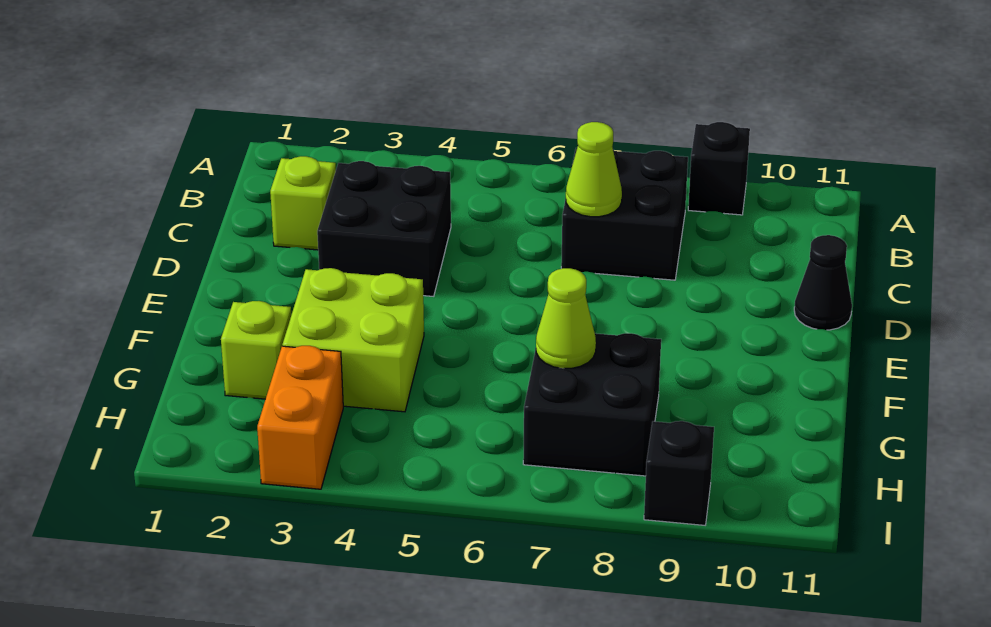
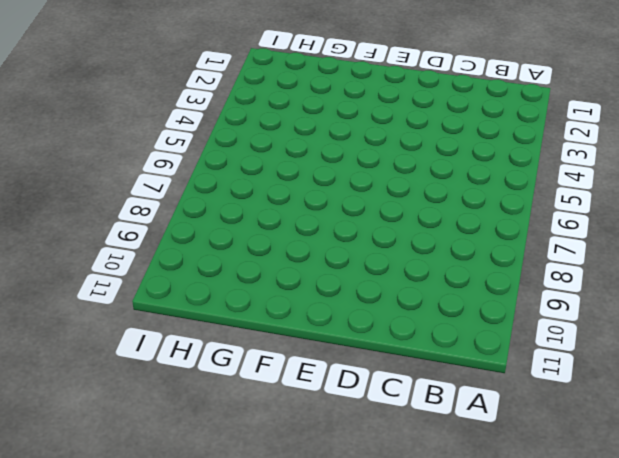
none -> black 1x1 brick [688,122,750,215]
none -> black 2x2 brick [561,148,688,280]
none -> lime 1x1 brick [270,156,336,250]

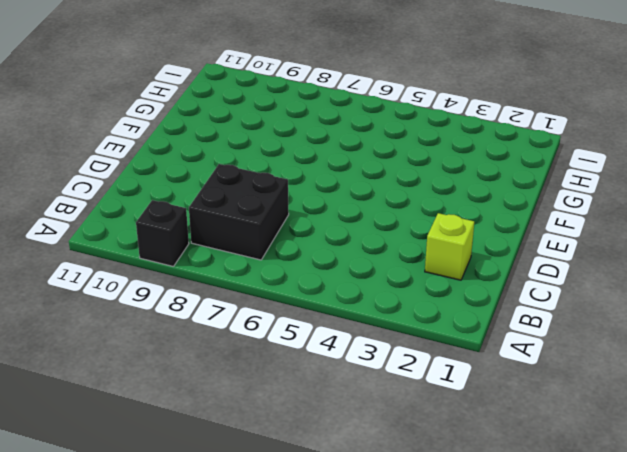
none -> black 2x2 brick [317,161,451,296]
none -> black 1x1 cone [794,235,852,330]
none -> lime 2x2 brick [282,268,424,412]

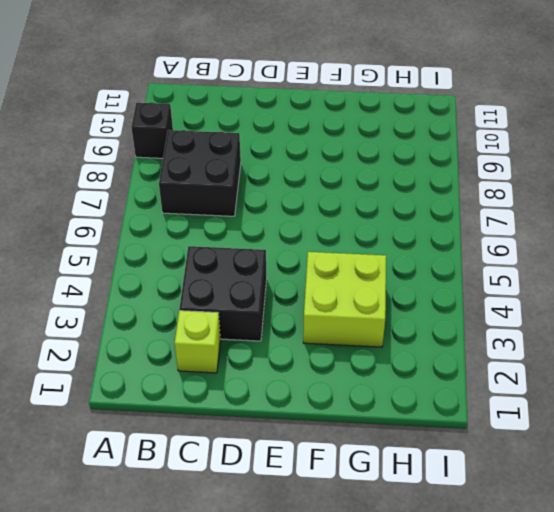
none -> black 1x1 cone [794,235,852,330]
none -> lime 1x1 brick [221,301,291,399]
none -> black 2x2 brick [523,333,661,476]

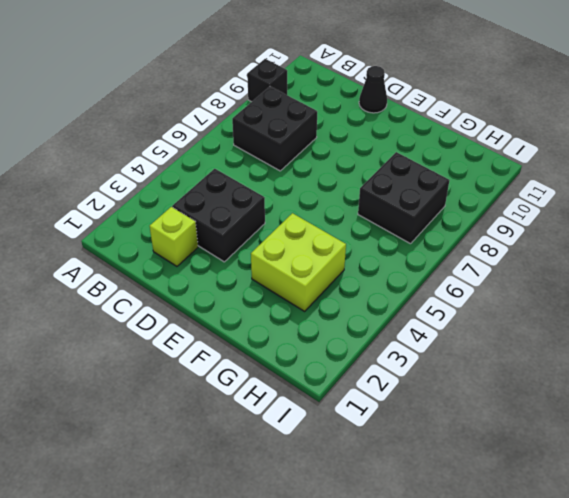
none -> lime 1x1 brick [221,301,291,399]
none -> orange 1x2 brick [257,346,343,489]
none -> black 1x1 brick [644,421,714,525]

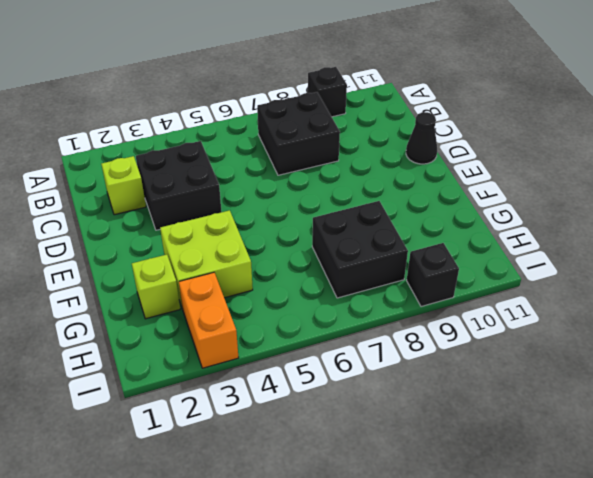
none -> lime 1x1 cone [566,122,622,217]
none -> lime 1x1 cone [536,268,596,369]

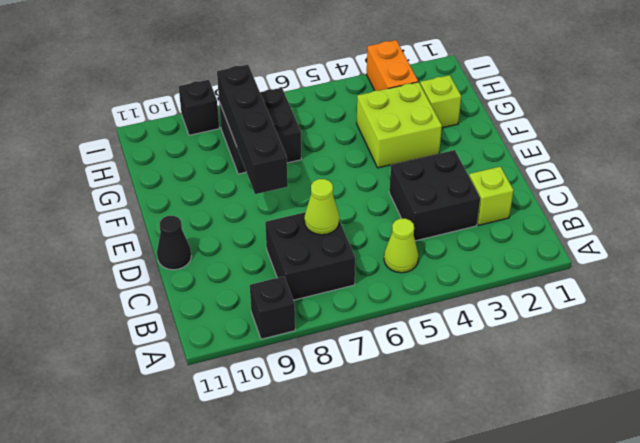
lime 1x1 cone [384,218,418,273] -> lime 1x1 cone moved to [536,268,596,369]
black 1x4 brick [217,65,288,194] -> none

